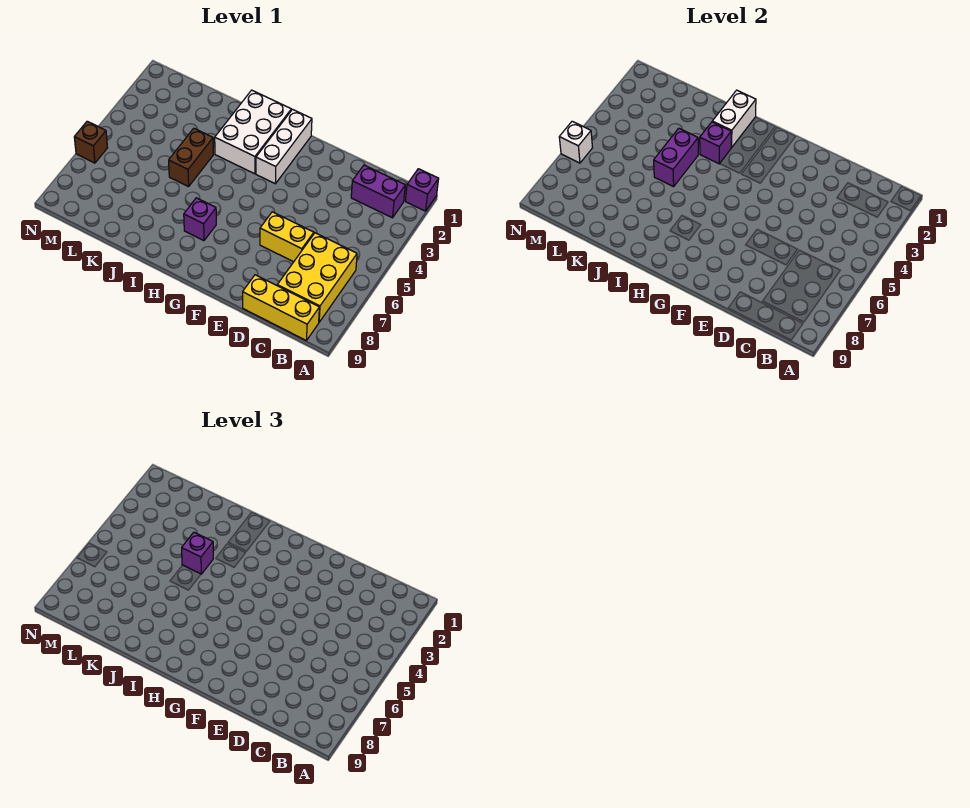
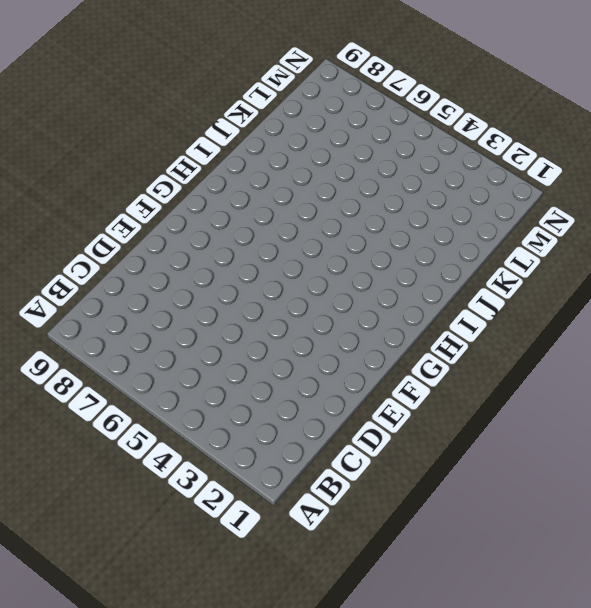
none -> purple 1x1 brick [405,169,439,211]
none -> purple 1x2 brick [351,165,405,218]
none -> yellow 2x3 brick [277,233,357,322]

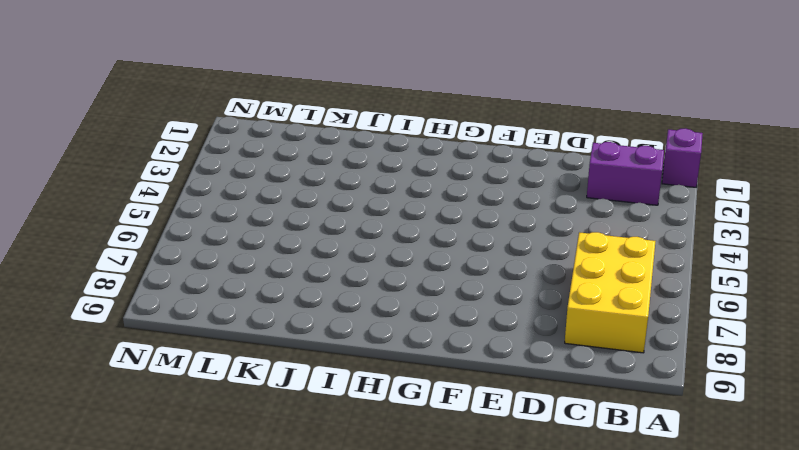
none -> yellow 1x3 brick [243,275,319,340]
none -> yellow 1x2 brick [260,212,314,262]
none -> white 1x3 brick [256,110,312,184]

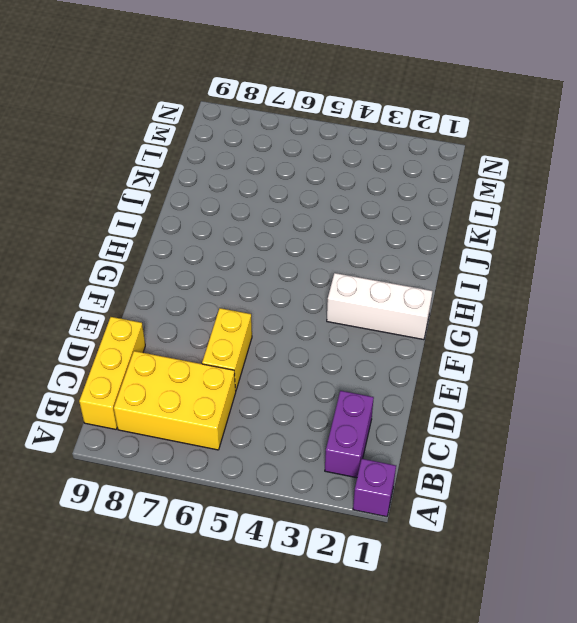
none -> white 2x3 brick [215,90,291,174]
none -> purple 1x1 brick [184,198,216,241]
none -> brown 1x2 brick [169,128,213,187]

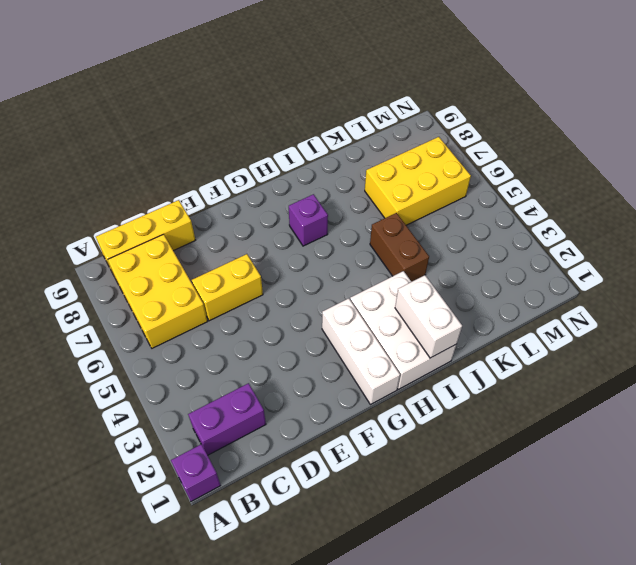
yellow 2x3 brick [365,137,471,225] -> none
none -> brown 1x1 brick [74,121,108,163]
none -> purple 1x1 brick [700,122,732,164]
none -> purple 1x2 brick [654,128,698,187]

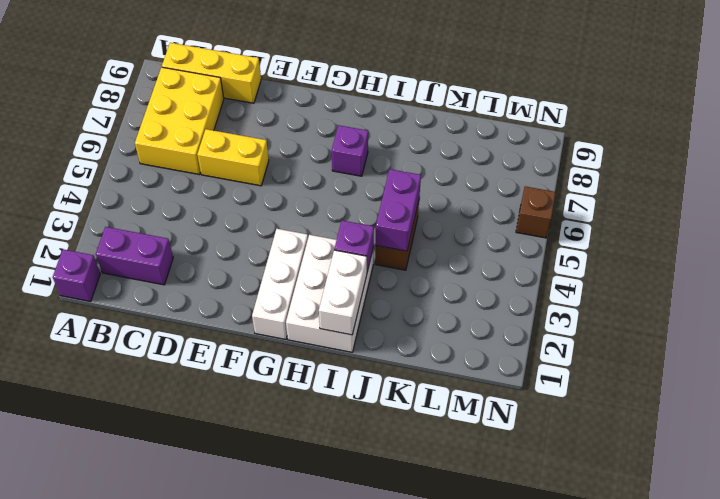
none -> white 1x1 brick [559,121,593,163]
none -> purple 1x1 brick [182,532,213,574]

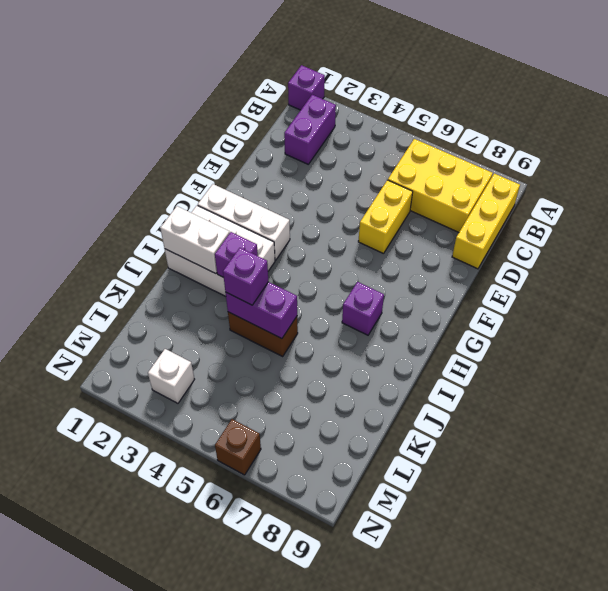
white 1x1 brick [148,349,195,403] -> white 1x1 brick moved to [559,121,593,163]

